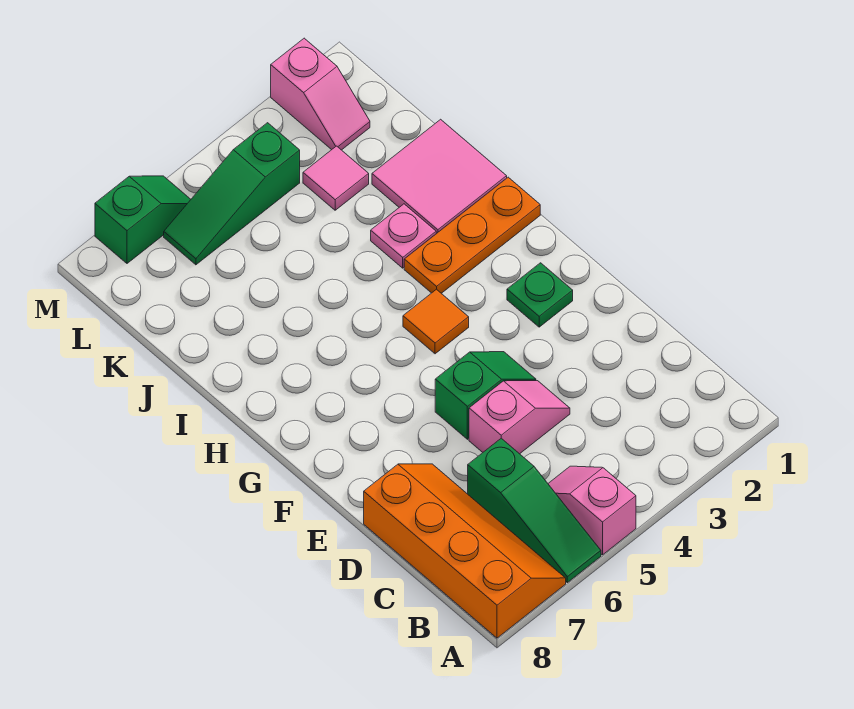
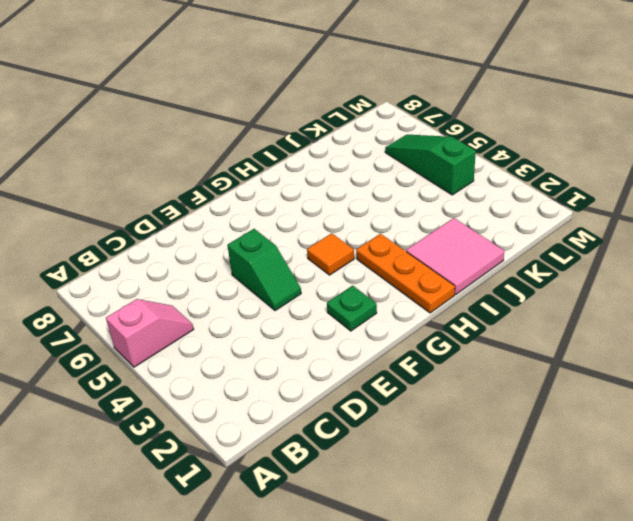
none -> green 1x3 slope [468,438,601,583]
none -> orange 2x4 slope [364,464,566,638]
none -> pink 1x2 slope [469,381,570,454]

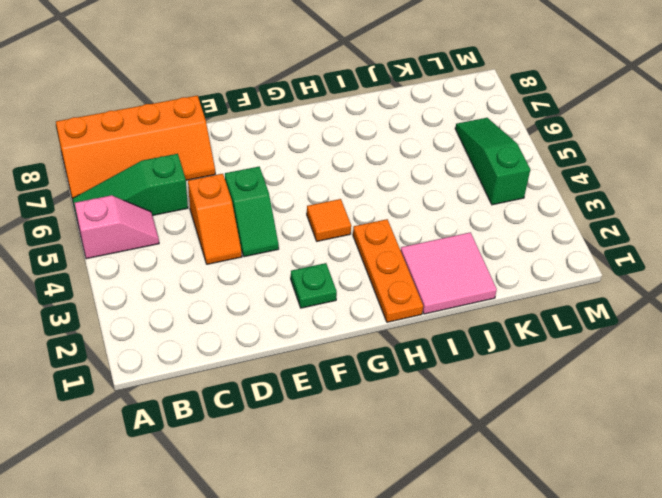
orange 1x2 slope [188,174,242,264] -> pink 1x2 slope [469,381,570,454]
none -> pink 1x1 plate [371,204,436,268]
none -> pink 1x1 tile [303,146,369,210]
none -> pink 1x2 slope [271,38,370,150]

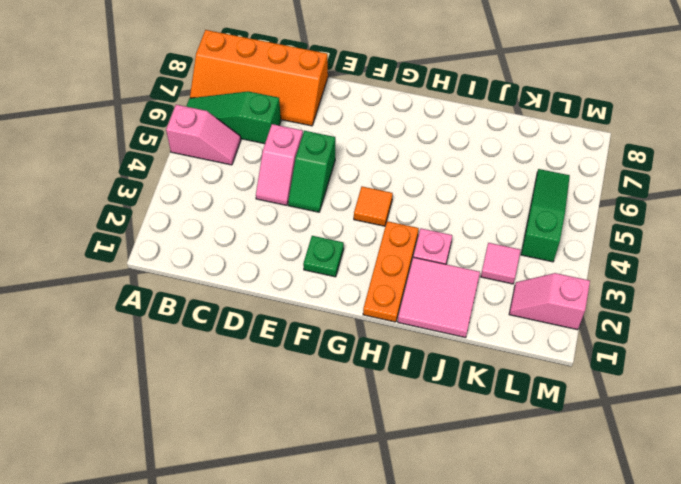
none -> green 1x2 slope [95,176,191,263]

